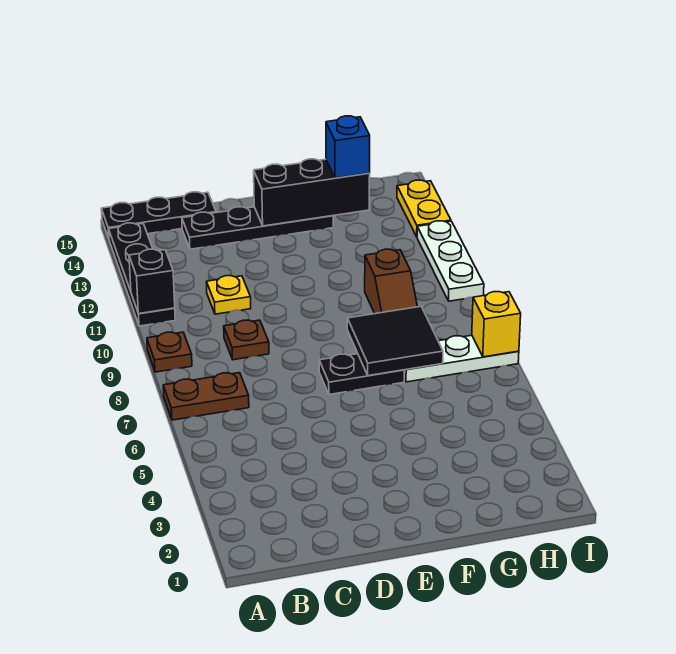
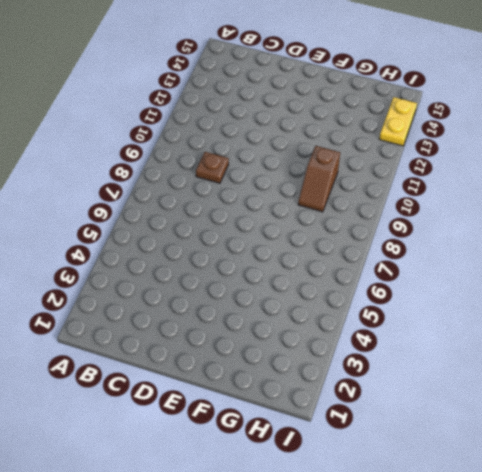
none -> brown 1x2 plate [163,373,249,420]
none -> brown 1x1 plate [147,332,192,372]
none -> black 1x4 plate [109,223,175,326]

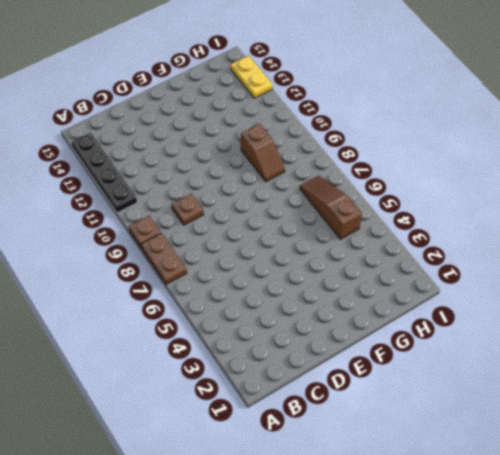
brown 1x2 plate [141,233,187,285] -> brown 1x2 plate turned to [163,373,249,420]
brown 1x3 slope [300,176,362,239] -> white 1x3 plate [404,335,519,382]
none -> black 1x3 plate [101,192,216,238]
none -> yellow 1x1 plate [206,276,251,314]
none -> black 1x4 plate [182,207,333,249]

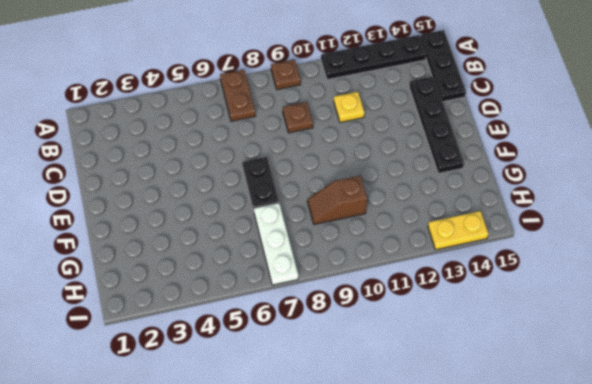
none -> white 1x3 plate [417,221,484,301]
none -> black 1x1 brick [129,249,175,314]
none -> black 1x3 brick [254,159,370,226]

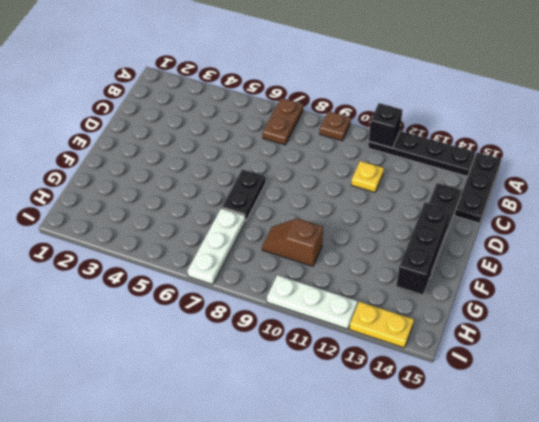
none -> brown 1x1 plate [224,320,269,360]
none -> black 2x2 tile [347,306,443,376]
none -> yellow 1x1 brick [472,292,521,357]

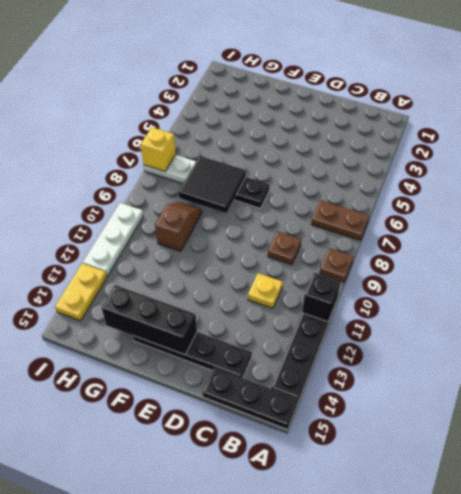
none -> blue 1x1 brick [326,116,370,178]

